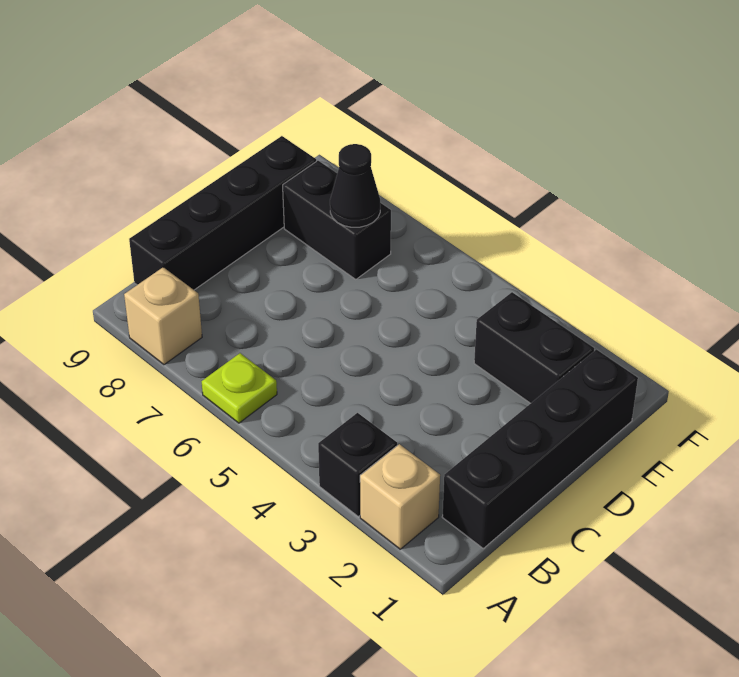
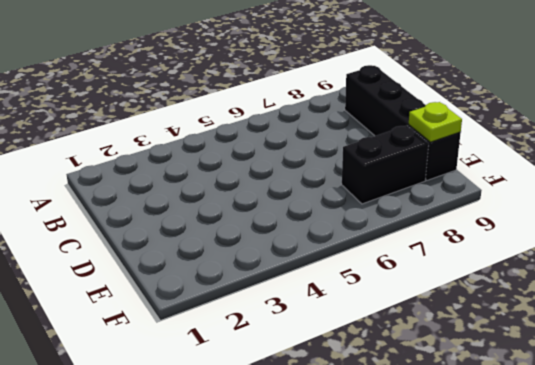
lime 1x1 plate [409,102,462,142] -> lime 1x1 plate moved to [202,353,277,423]
none -> tan 1x1 brick [360,444,440,549]
none -> black 1x1 brick [318,413,397,516]

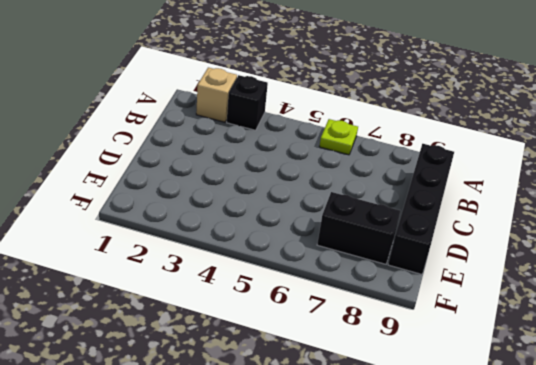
none -> tan 1x1 brick [124,267,202,365]
none -> black 1x4 brick [442,350,638,548]

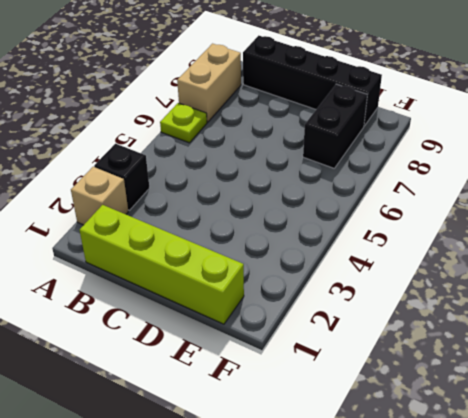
tan 1x2 brick [177,44,241,122] -> tan 1x1 brick [124,267,202,365]
lime 1x4 brick [80,205,244,324] -> black 1x4 brick [442,350,638,548]
none -> black 1x2 brick [474,292,594,403]
none -> black 1x1 cone [330,144,380,227]

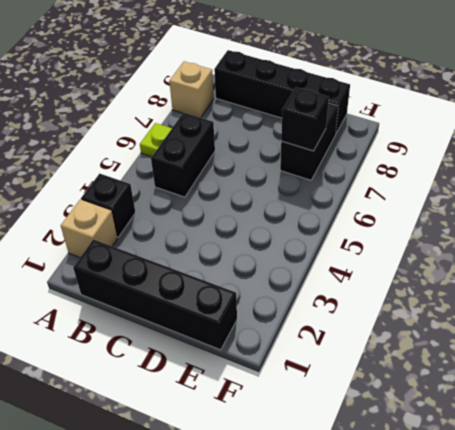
black 1x2 brick [151,113,215,197] -> black 1x2 brick moved to [474,292,594,403]
black 1x1 brick [281,87,329,151] -> black 1x1 cone [330,144,380,227]

